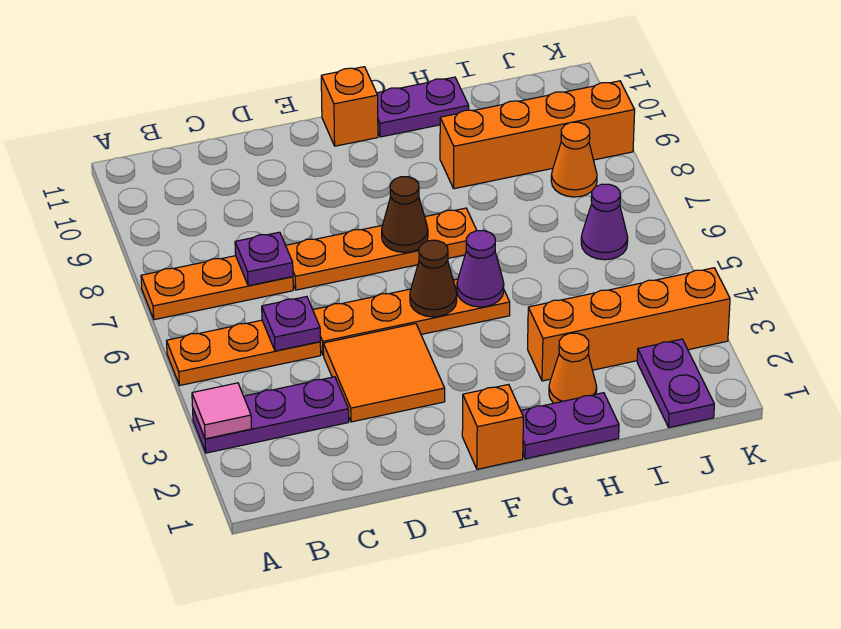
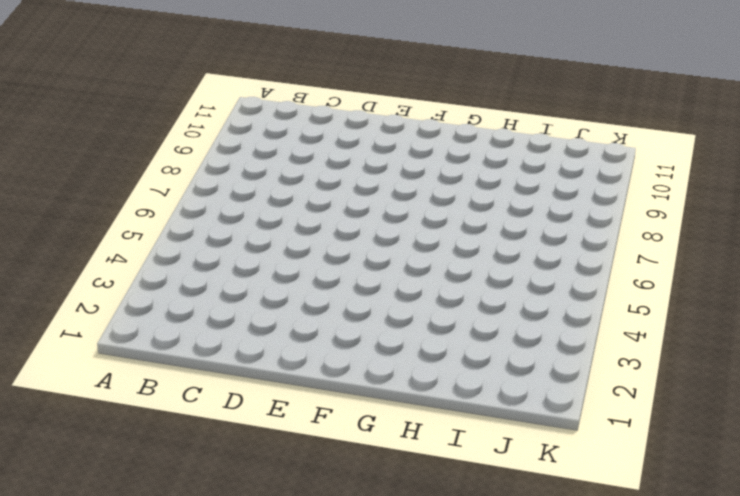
none -> purple 1x3 plate [193,377,349,453]
none -> orange 1x3 plate [167,320,321,385]
none -> orange 1x3 plate [141,256,293,320]

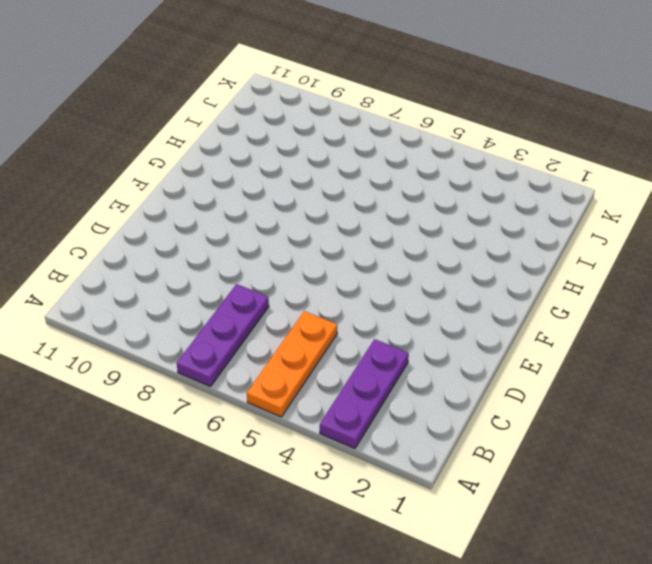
purple 1x3 plate [177,284,269,387] -> orange 1x3 plate [141,256,293,320]
none -> orange 2x2 tile [323,324,445,422]
none -> orange 1x4 plate [313,279,510,355]
none -> orange 1x4 plate [286,208,477,290]

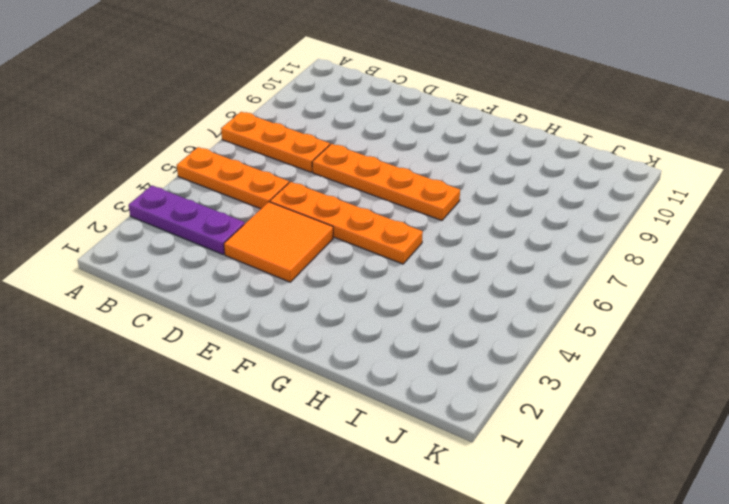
none -> orange 1x1 brick [462,384,523,469]
none -> orange 1x1 brick [321,67,378,146]
none -> purple 1x2 plate [521,393,619,459]

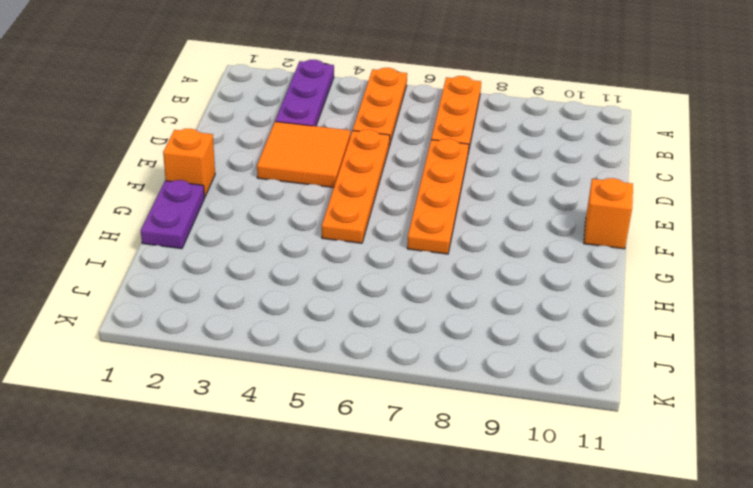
none -> purple 1x2 plate [377,77,469,137]
none -> orange 1x1 cone [549,333,597,403]
none -> orange 1x4 brick [528,268,730,381]

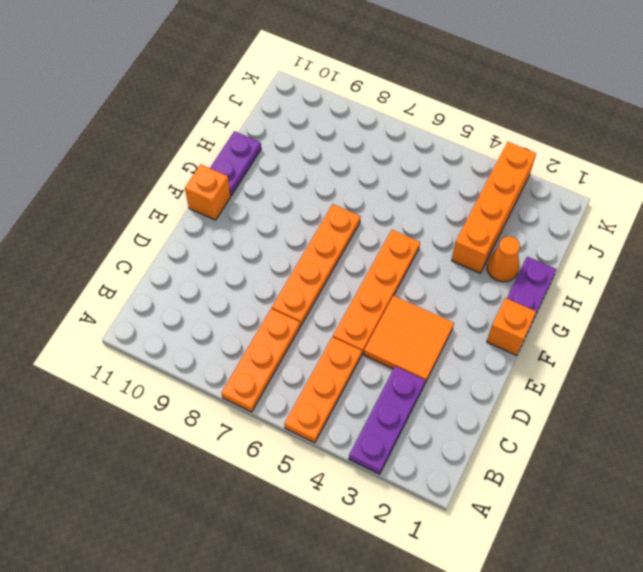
none -> orange 1x4 brick [440,81,635,189]
none -> purple 1x2 plate [637,339,714,428]
none -> purple 1x1 cone [581,184,628,260]

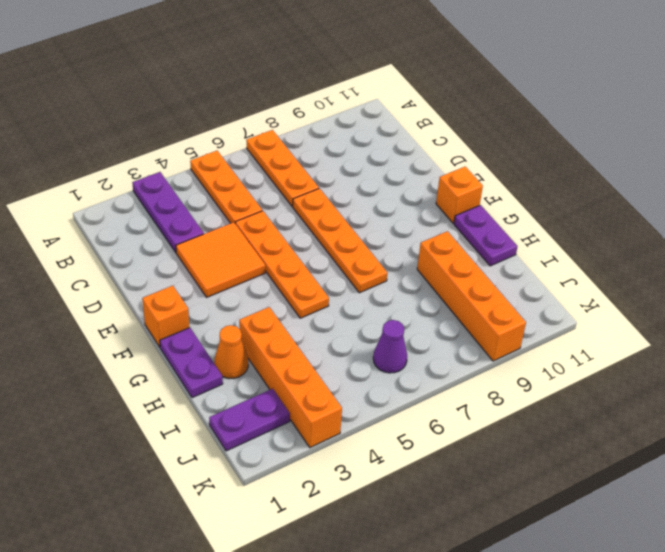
none -> orange 1x1 cone [551,122,597,197]
none -> pink 1x1 tile [192,383,252,439]
none -> purple 1x1 plate [262,297,320,351]

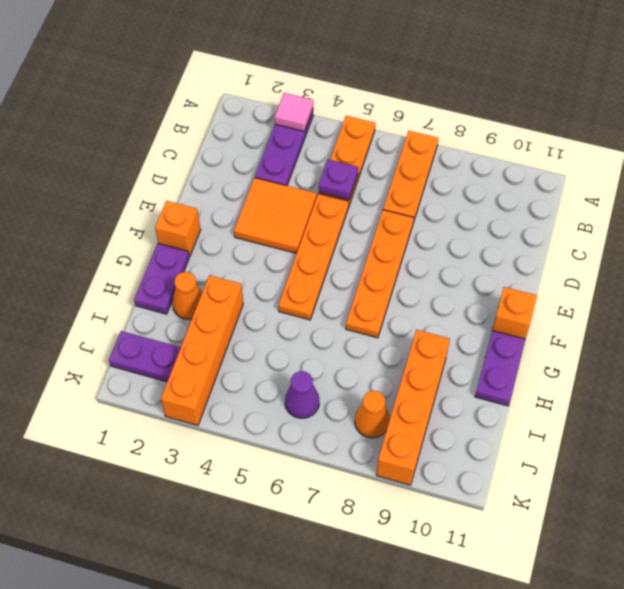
none -> purple 1x1 plate [235,232,293,286]
none -> brown 1x1 cone [410,240,457,317]
none -> brown 1x1 cone [382,177,428,252]

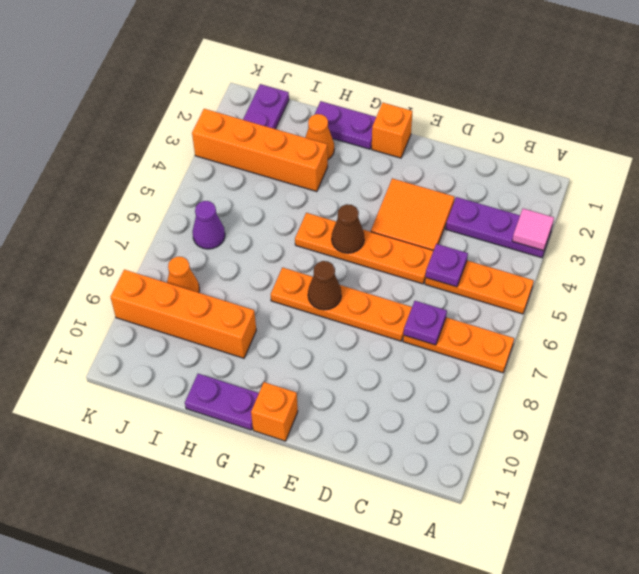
none -> purple 1x1 cone [457,231,504,307]

